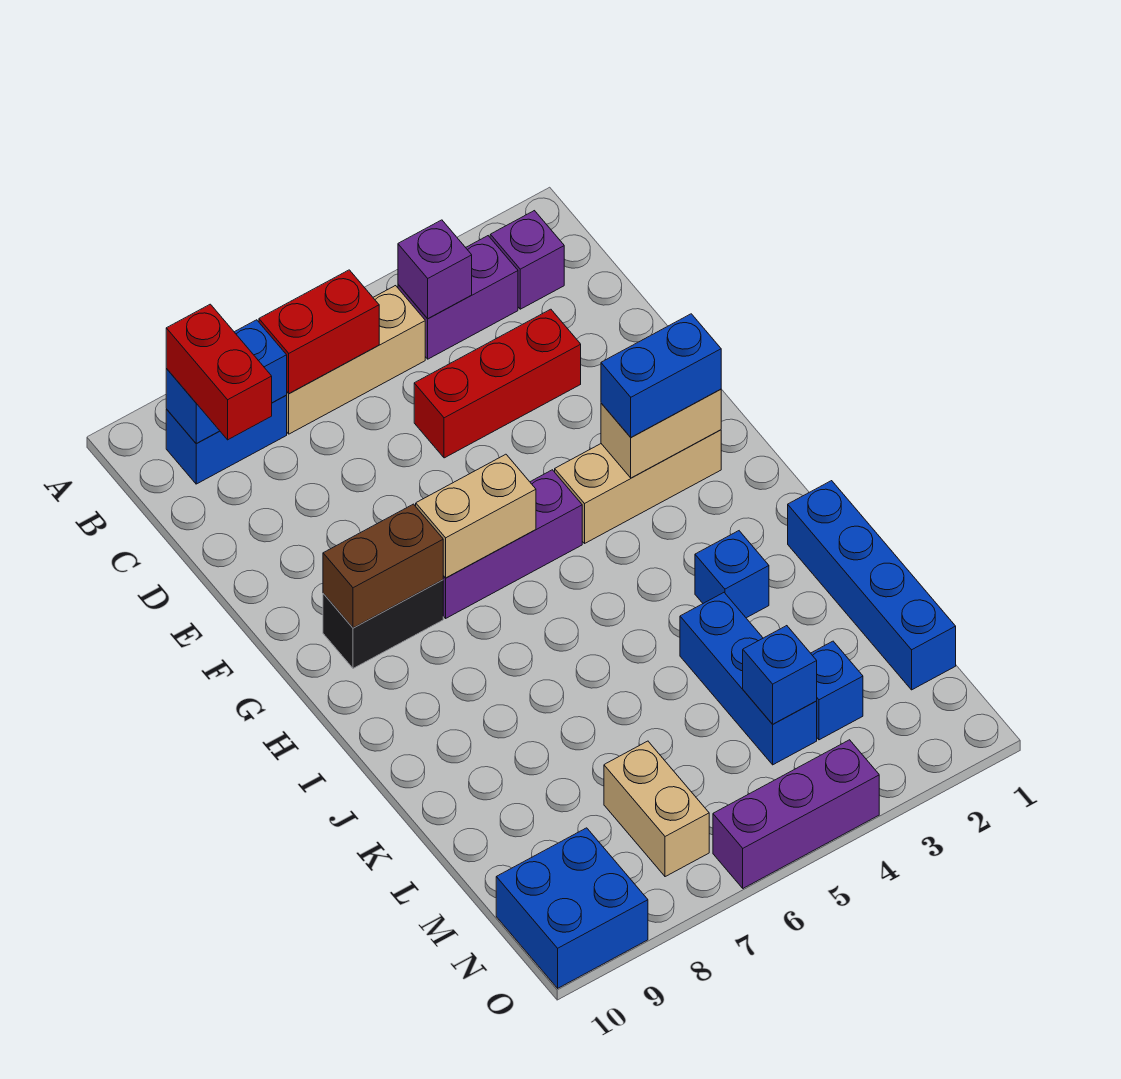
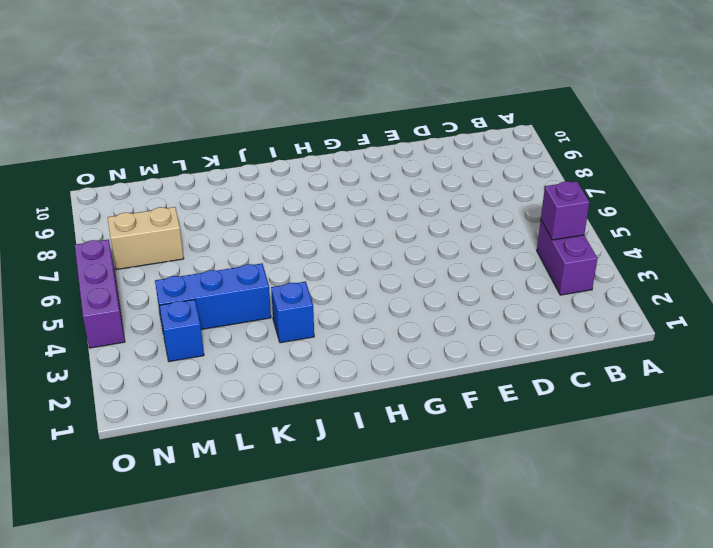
none -> purple 1x1 brick [490,211,564,309]
none -> tan 1x3 brick [286,286,425,434]
none -> blue 1x2 brick [166,396,287,484]

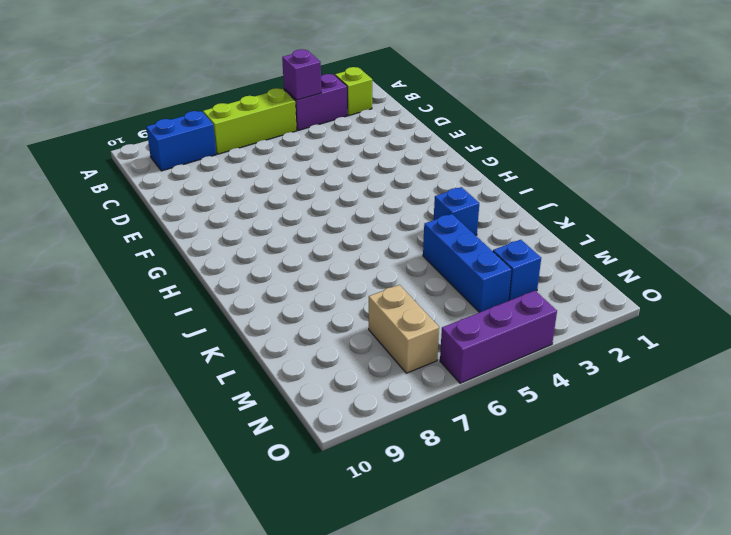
lime 1x1 brick [335,67,372,116] -> purple 1x1 brick [490,211,564,309]
lime 1x3 brick [203,88,297,154] -> tan 1x3 brick [286,286,425,434]
none -> red 1x3 brick [414,309,581,458]
none -> tan 1x3 brick [555,430,721,543]
none -> purple 1x3 brick [443,470,582,618]

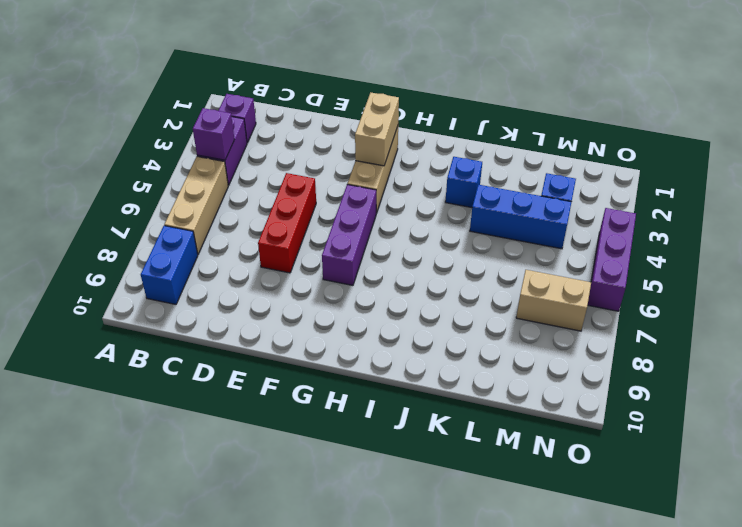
red 1x3 brick [258,173,316,273] -> red 1x3 brick moved to [414,309,581,458]
none -> black 1x2 brick [323,580,443,668]
none -> blue 1x4 brick [788,481,956,690]
none -> blue 2x2 brick [496,828,648,988]

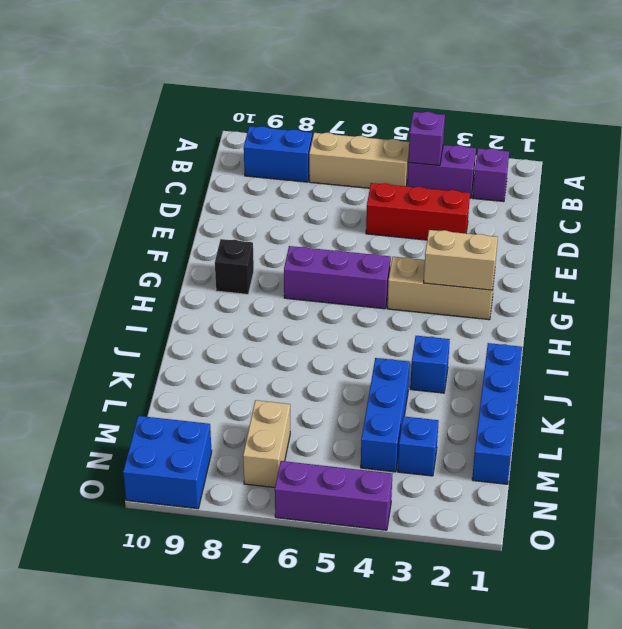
black 1x1 brick [215,239,254,294] -> black 1x2 brick [323,580,443,668]
none -> red 1x2 brick [259,270,379,394]
none -> blue 1x2 brick [166,320,287,444]
none -> tan 1x2 brick [416,454,536,578]

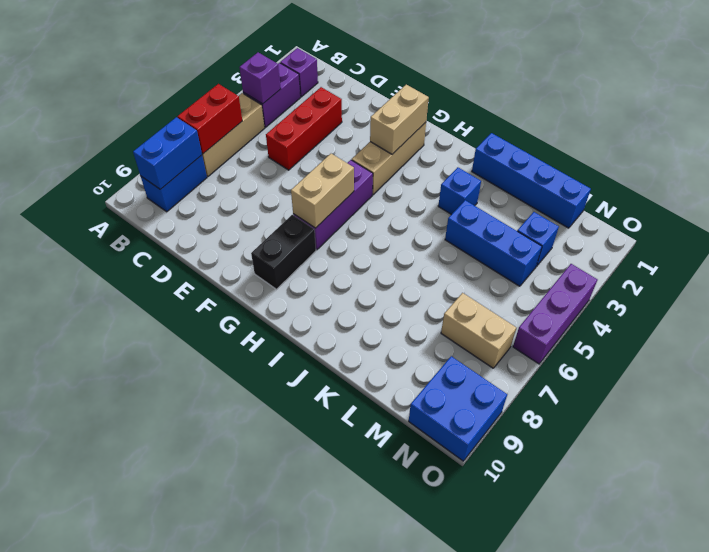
none -> brown 1x2 brick [323,504,443,628]
none -> blue 1x1 brick [743,626,817,724]
none -> red 1x2 brick [166,304,272,440]

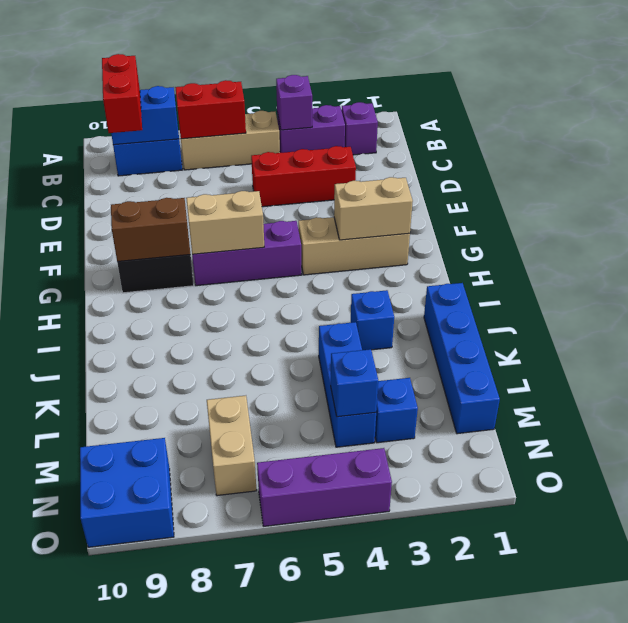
none -> blue 1x2 brick [601,314,721,437]

